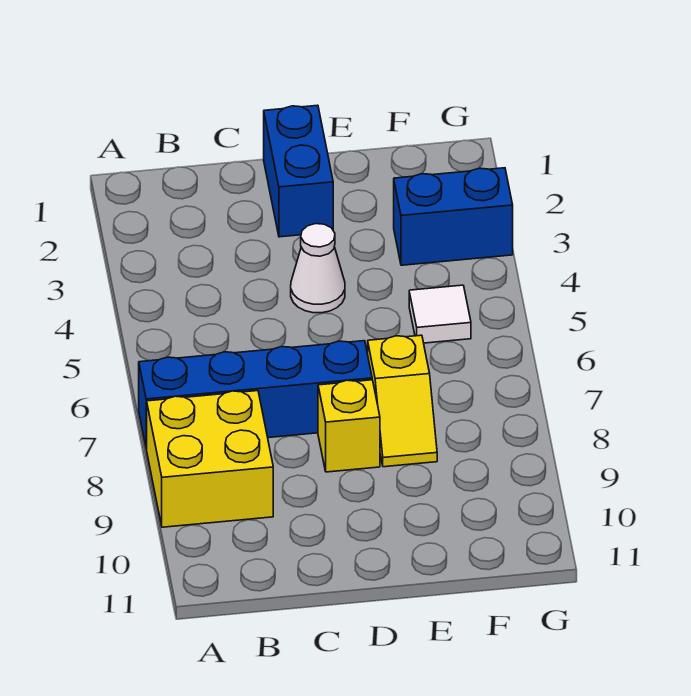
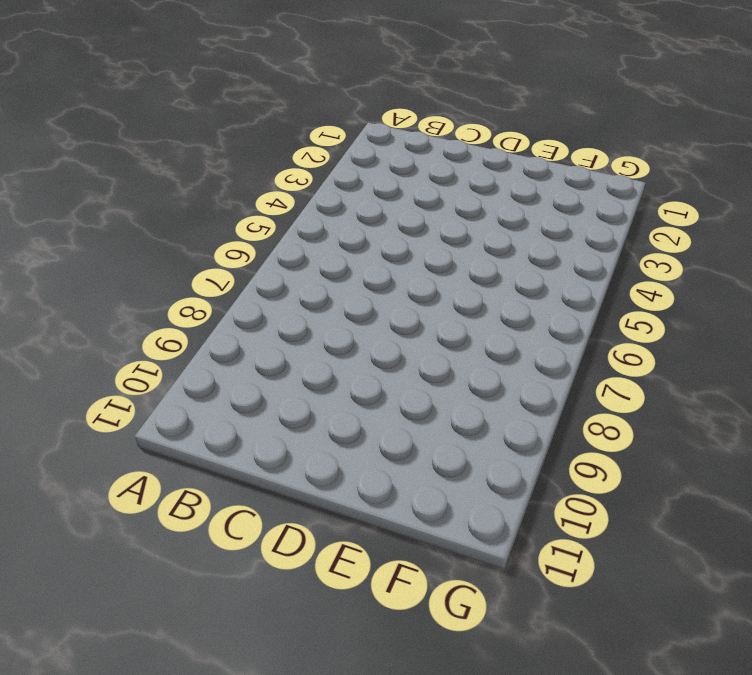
none -> blue 1x4 brick [139,341,372,449]
none -> yellow 2x2 brick [147,391,273,527]

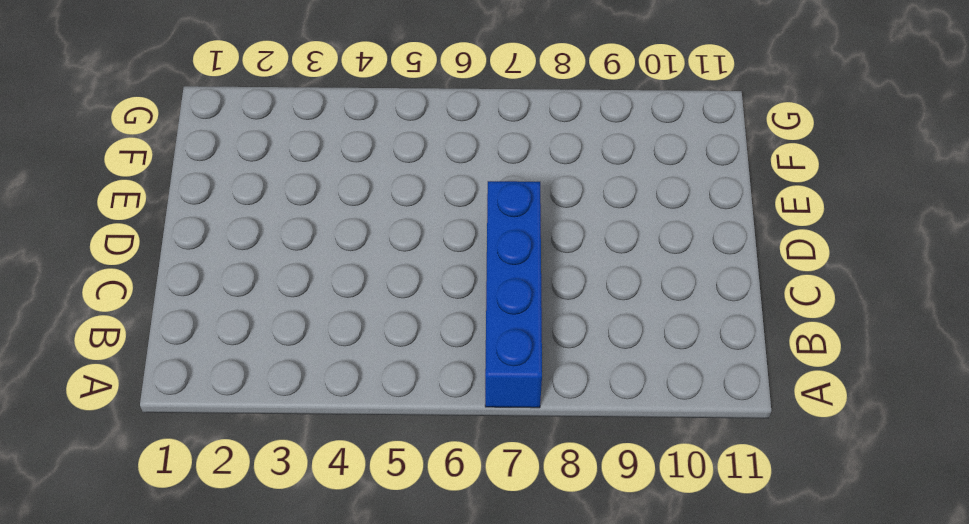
none -> yellow 2x2 brick [147,391,273,527]
none -> blue 1x2 brick [264,105,333,237]

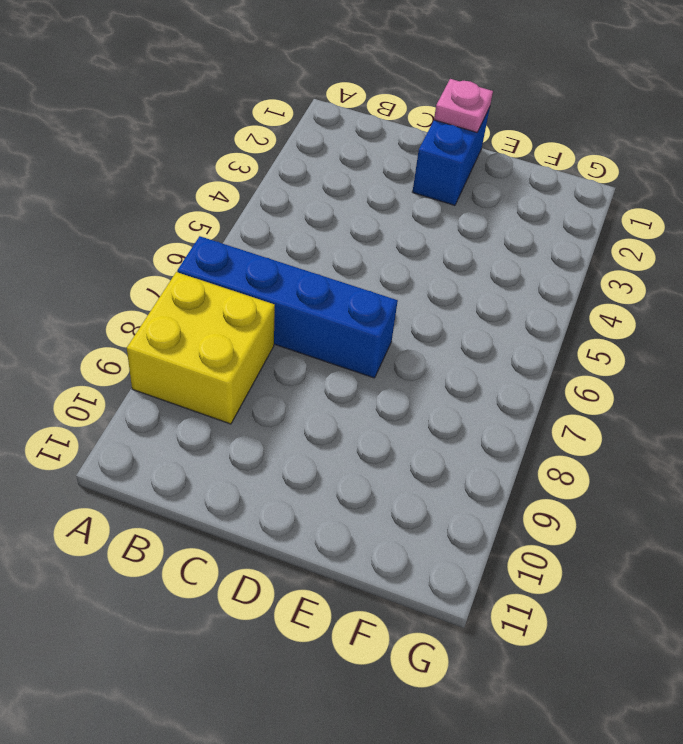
pink 1x1 plate [434,79,493,132] -> none
none -> white 1x1 cone [291,224,345,313]
none -> yellow 1x1 brick [318,380,380,472]

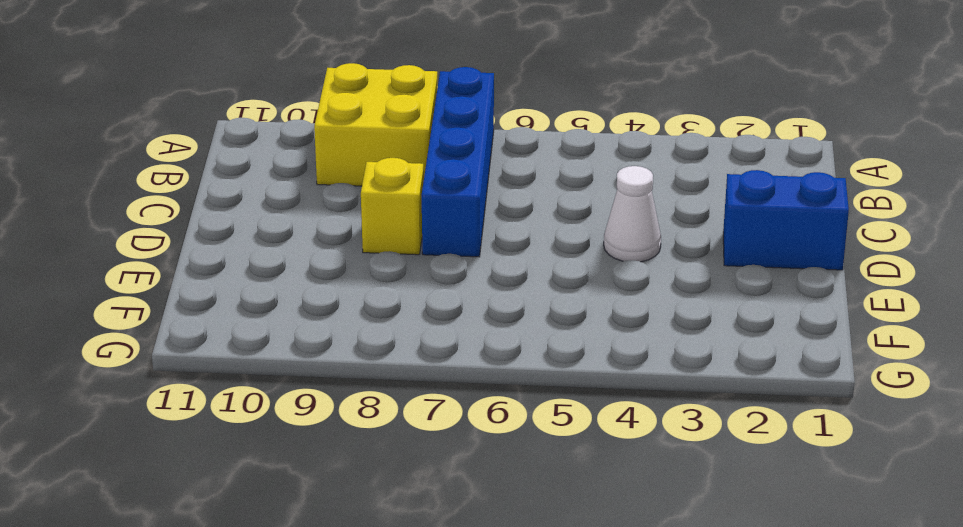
none -> yellow 1x2 slope [368,335,437,467]
none -> blue 1x2 brick [394,168,513,265]

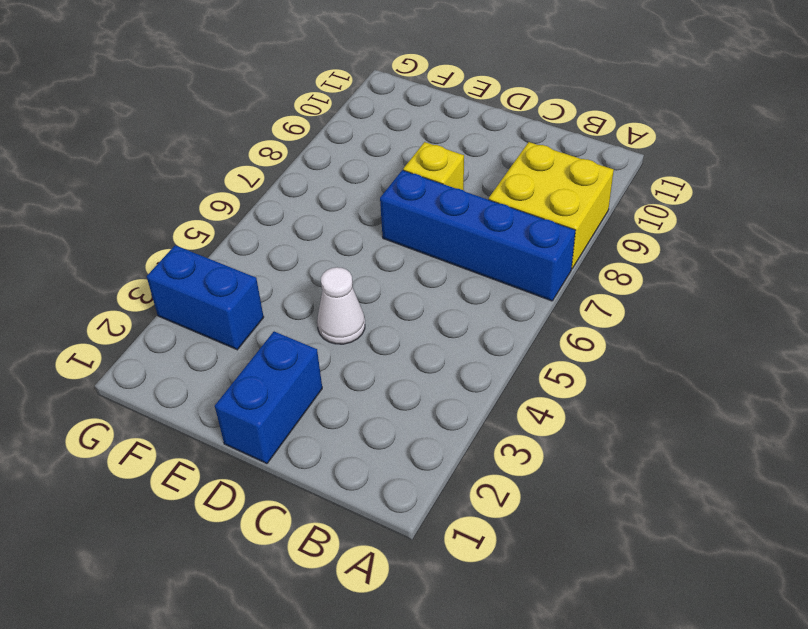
none -> yellow 1x2 slope [368,335,437,467]
none -> white 1x1 tile [409,285,471,343]

